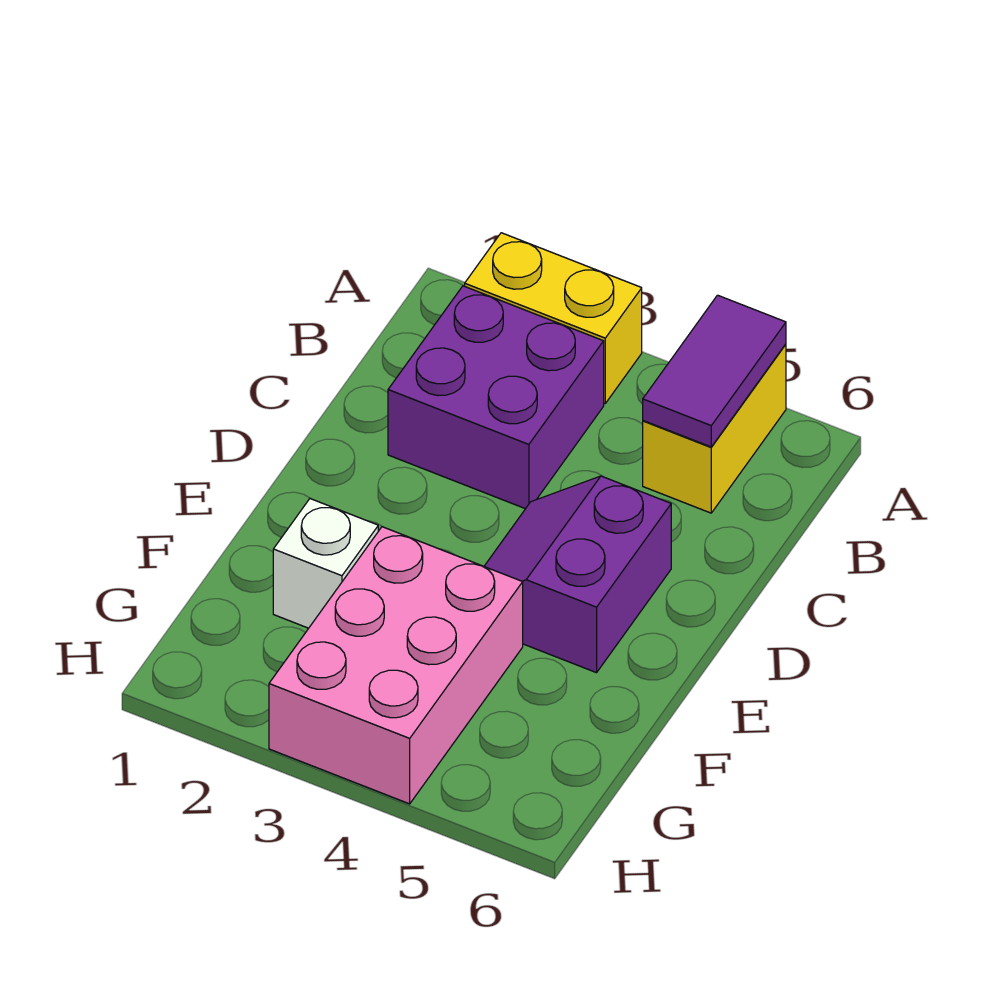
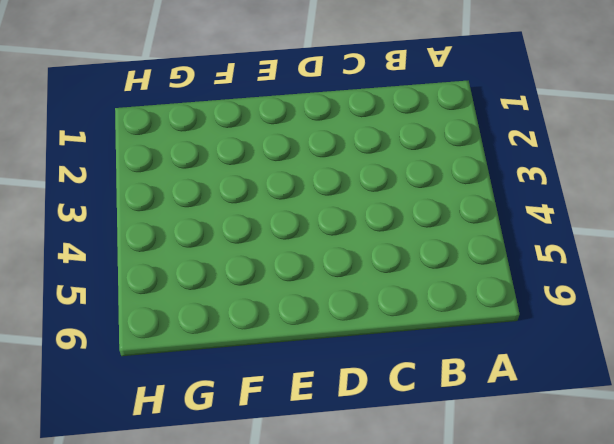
none -> yellow 1x2 brick [465,233,642,403]
none -> yellow 1x2 brick [643,344,786,513]

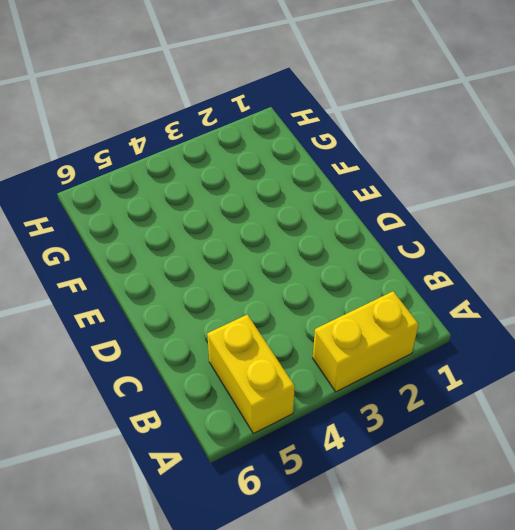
none -> purple 2x2 brick [388,286,604,509]
none -> purple 2x2 slope [484,476,671,673]

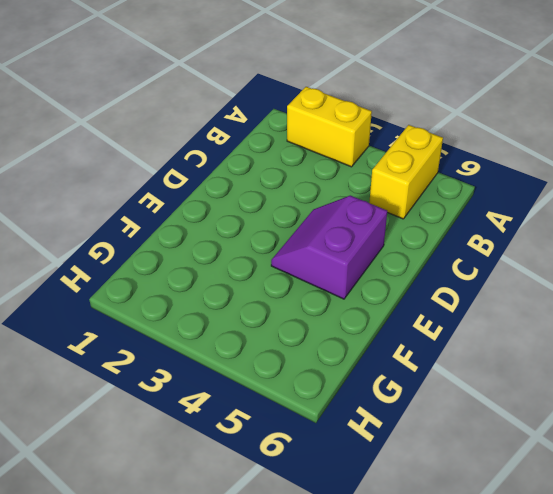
none -> purple 2x2 brick [388,286,604,509]
none -> white 1x1 brick [273,499,378,628]

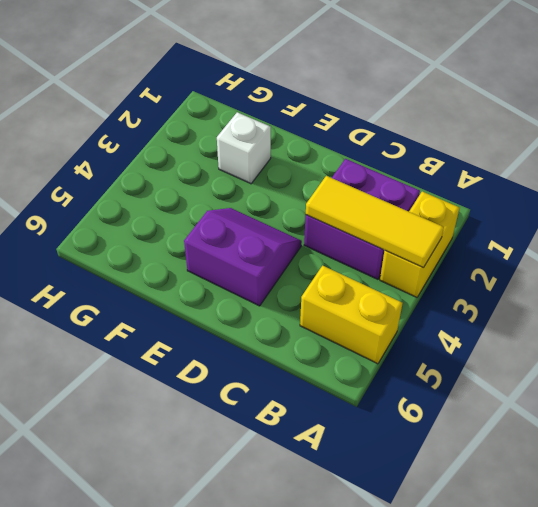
yellow 1x3 tile [306,176,444,268] -> none
none -> pink 2x3 brick [269,527,523,804]
none -> purple 1x2 tile [643,295,786,447]

